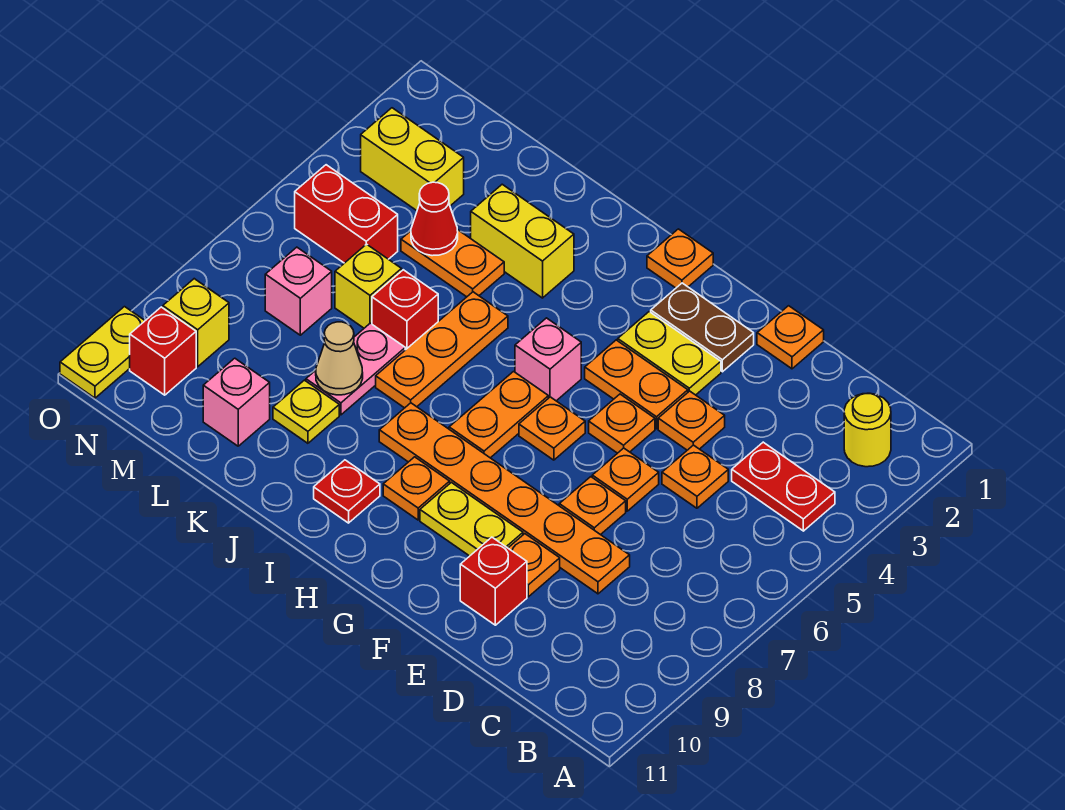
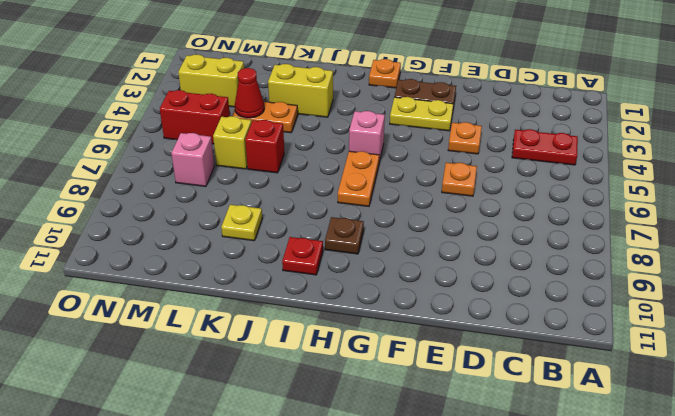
brown 1x1 plate [325,217,364,254] -> orange 1x1 plate [383,457,450,520]
none -> yellow 1x1 round brick [844,393,891,467]
none -> orange 1x1 plate [662,445,728,508]
none -> orange 1x6 plate [379,403,630,594]
none -> orange 1x1 plate [757,306,824,369]

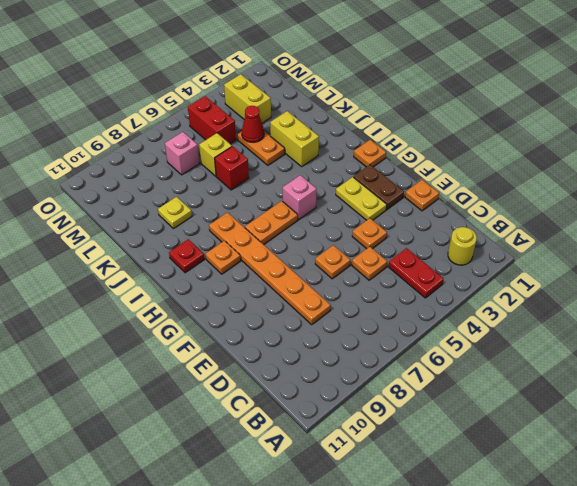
none -> orange 1x1 plate [559,477,626,535]
none -> orange 1x1 plate [508,534,560,597]
none -> red 1x1 brick [460,537,527,625]
none -> orange 1x2 plate [585,340,688,429]

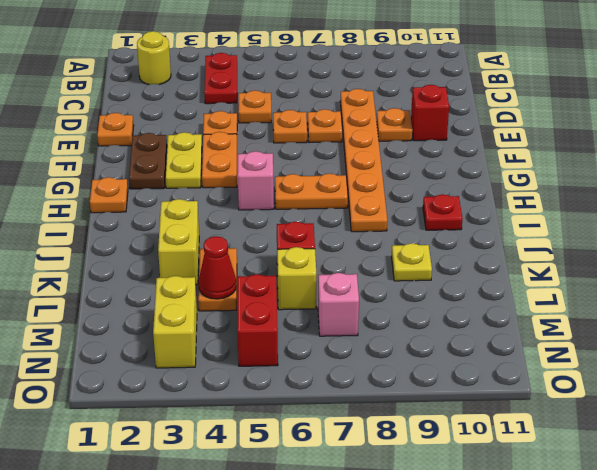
none -> orange 1x1 plate [589,394,655,453]
none -> yellow 1x2 plate [420,482,523,556]
none -> orange 1x1 plate [519,397,585,460]
none -> orange 1x1 plate [383,457,450,520]

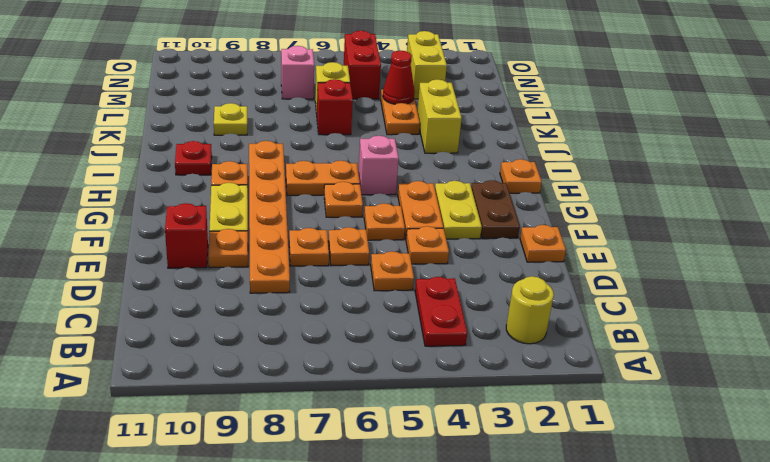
none -> orange 1x3 plate [376,292,508,408]
none -> pink 1x2 plate [306,323,405,415]
none -> pink 1x1 brick [203,358,270,446]
none -> yellow 1x1 brick [163,279,229,367]

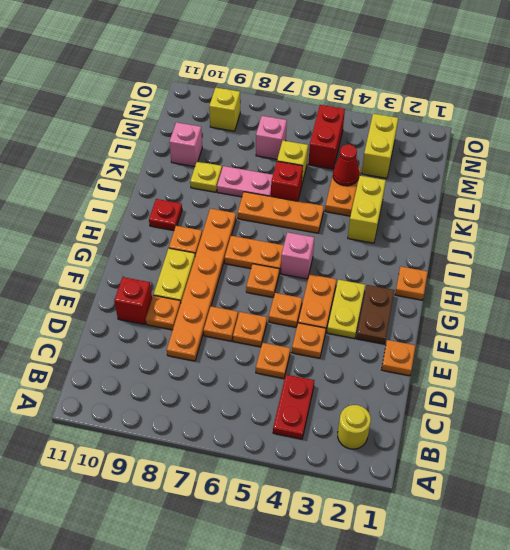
none -> red 1x1 brick [130,307,196,395]
none -> yellow 1x2 plate [60,307,145,398]
none -> tan 1x1 cone [316,322,363,395]

